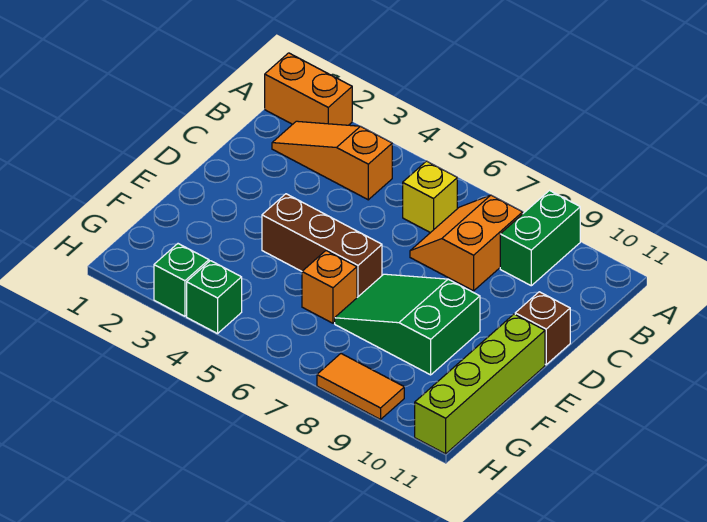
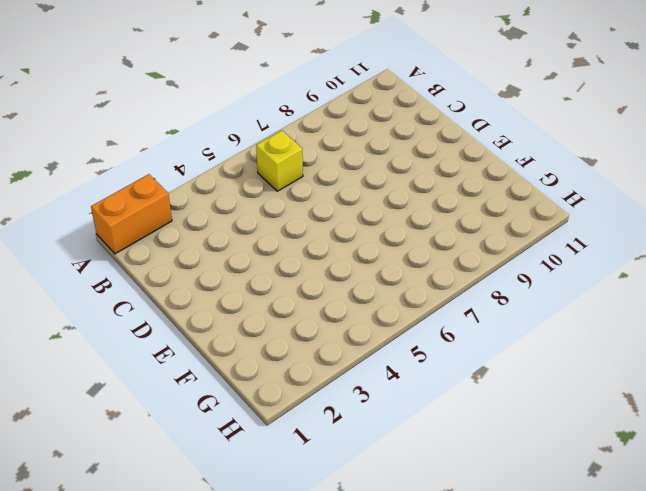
none -> green 1x2 brick [500,191,580,286]
none -> orange 1x3 slope [272,121,392,200]
none -> orange 2x2 slope [410,195,523,291]

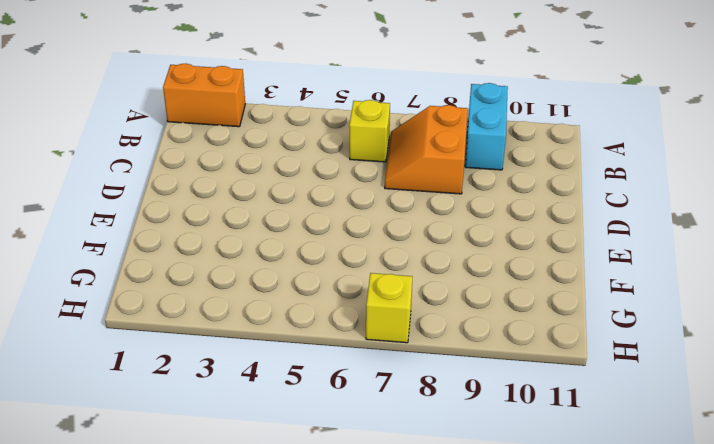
cyan 1x2 brick [465,83,508,170] -> green 1x2 brick [500,191,580,286]
yellow 1x1 brick [366,273,412,343] -> none
none -> orange 1x3 slope [272,121,392,200]
none -> brown 1x1 brick [515,292,570,365]
none -> brown 1x3 brick [262,194,382,297]

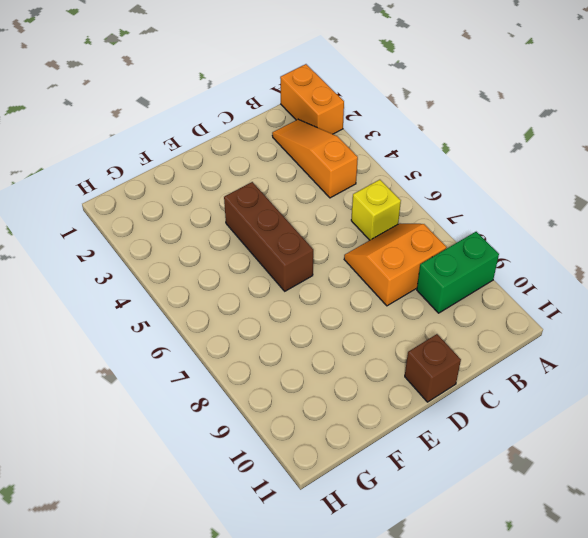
none -> green 2x3 slope [335,274,480,375]
none -> lime 1x4 brick [415,314,545,454]
none -> orange 1x1 brick [302,251,357,323]

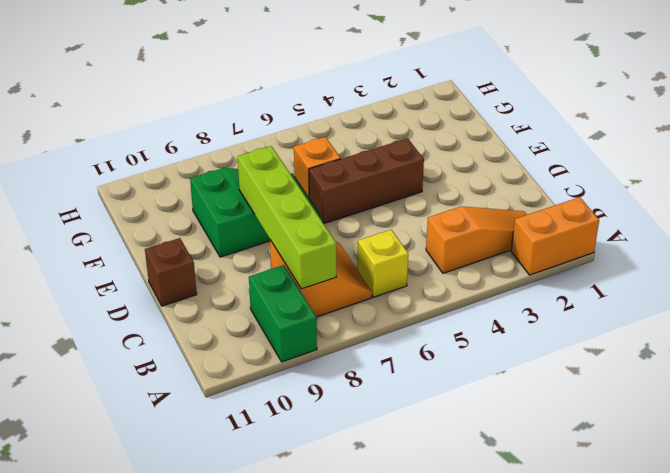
lime 1x4 brick [238,146,336,289] -> lime 1x4 brick moved to [415,314,545,454]
none -> green 1x1 brick [154,244,209,316]
none -> green 1x1 brick [187,261,242,334]
none -> orange 1x2 tile [317,354,404,420]

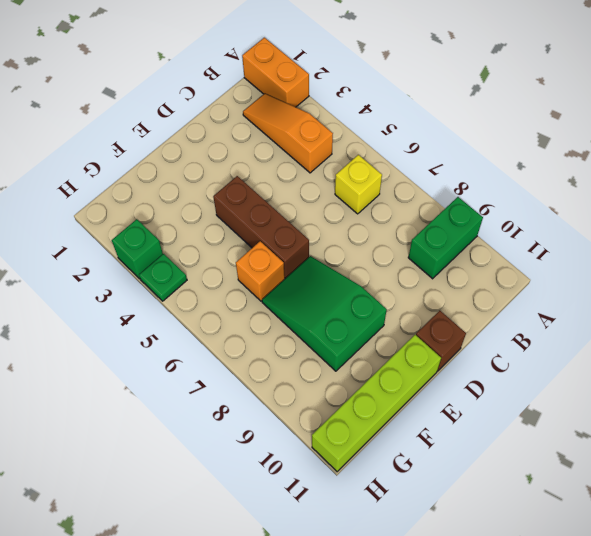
green 1x1 plate [139,254,187,301] -> green 1x1 brick [187,261,242,334]
none -> orange 2x2 slope [410,195,523,291]
none -> orange 1x2 tile [317,354,404,420]

